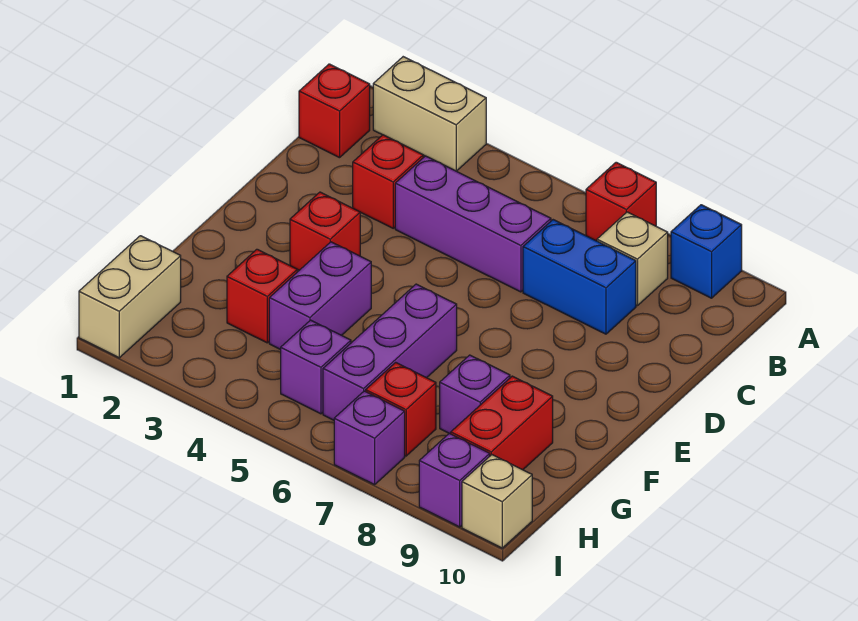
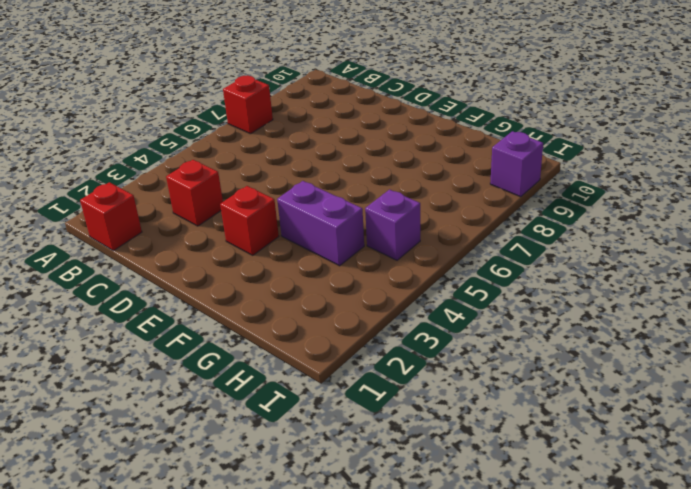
none -> tan 1x2 brick [373,57,486,171]
none -> blue 1x1 brick [671,205,742,298]
none -> tan 1x1 brick [597,212,668,306]

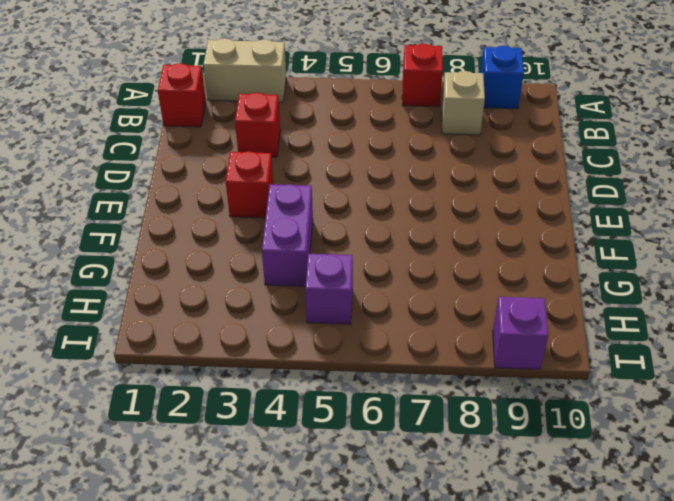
none -> purple 1x3 brick [395,156,551,292]
none -> blue 1x2 brick [523,220,636,334]
none -> purple 1x3 brick [323,284,457,420]

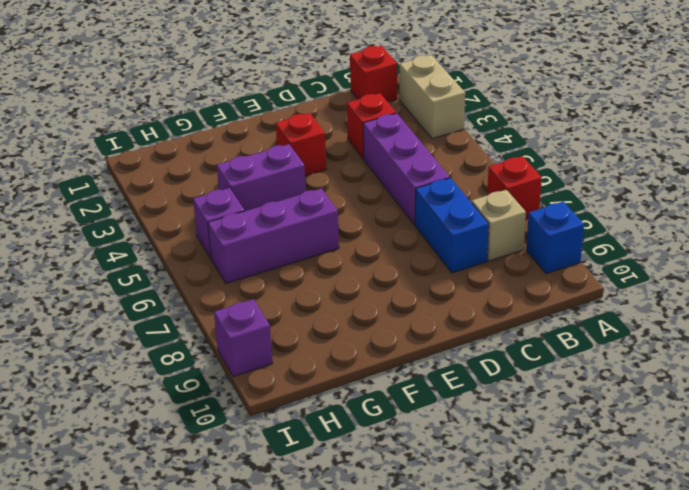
none -> red 1x1 brick [227,249,297,343]
none -> purple 1x1 brick [440,355,510,434]
none -> red 1x2 brick [451,376,553,470]

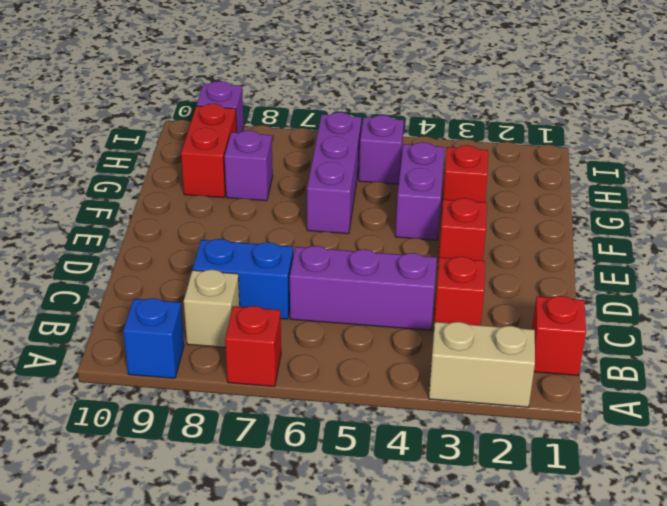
none -> tan 1x2 brick [79,236,181,358]
none -> red 1x1 brick [366,362,436,456]
none -> purple 1x1 brick [334,391,405,485]

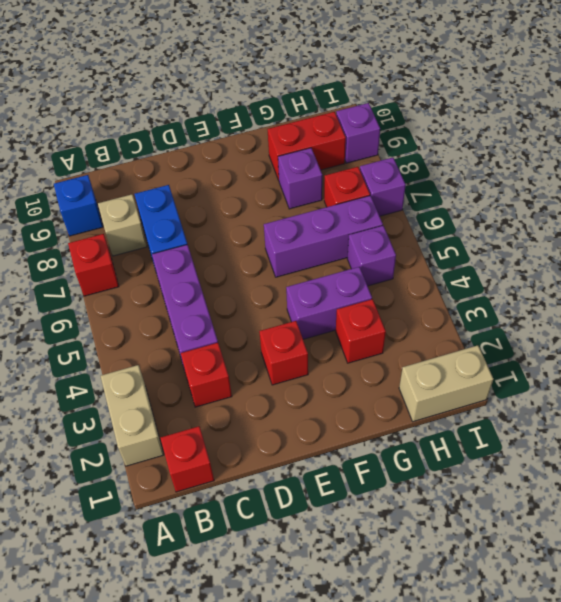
none -> tan 1x1 brick [462,455,532,548]

